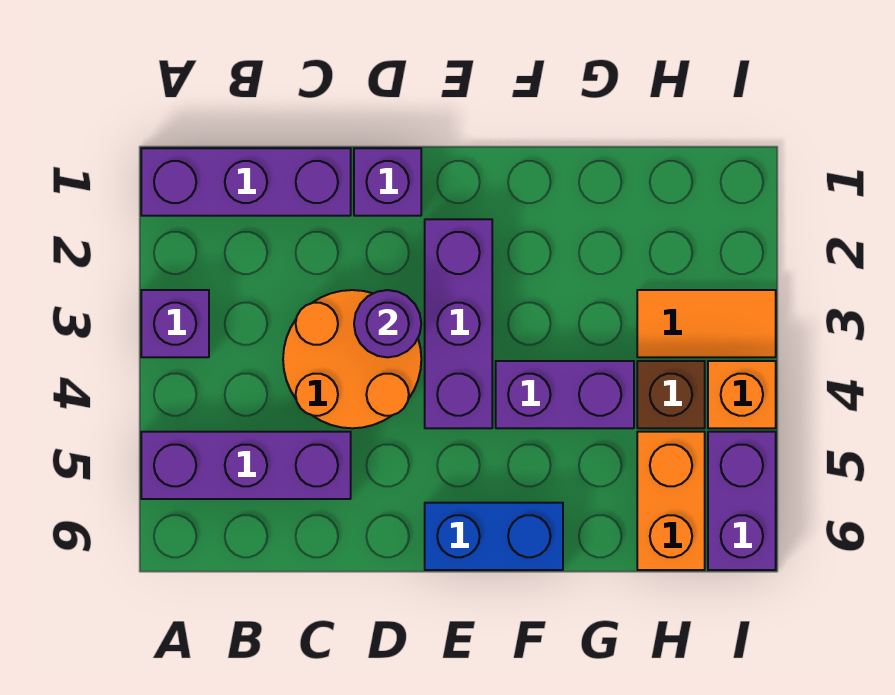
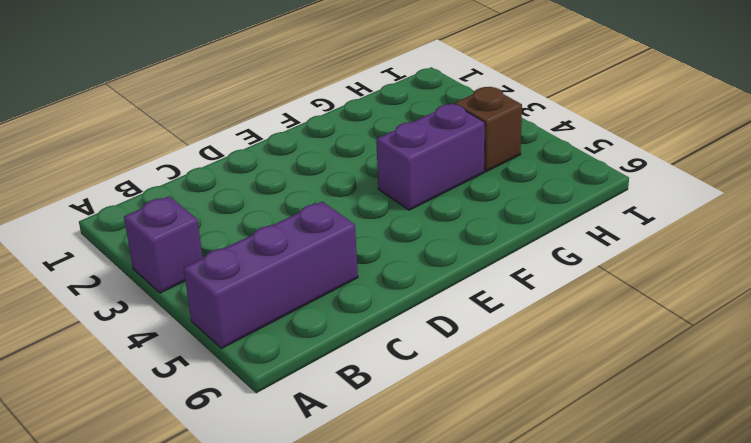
none -> purple 1x3 brick [141,148,351,216]
none -> orange 2x2 round brick [283,290,421,428]
none -> purple 1x1 brick [354,148,421,216]

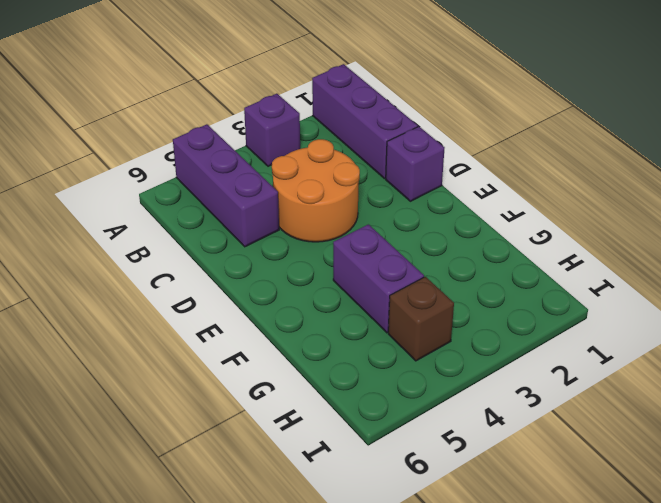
none -> purple 1x3 brick [425,219,492,428]
none -> blue 1x2 brick [425,503,563,570]
none -> orange 1x2 tile [637,290,776,357]

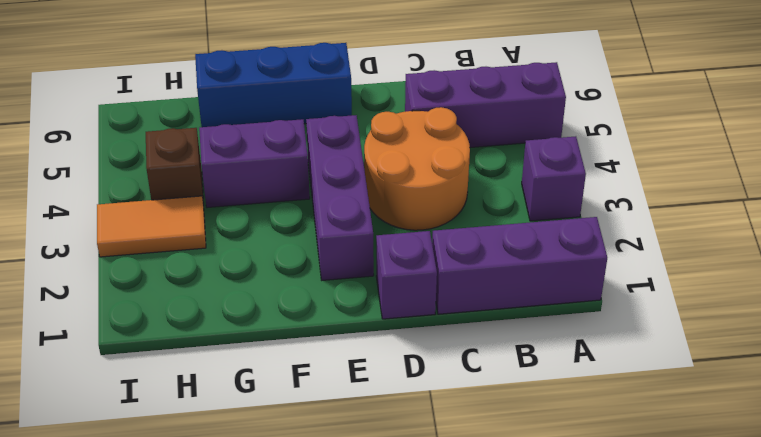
blue 1x3 brick [195,43,352,127] -> blue 1x2 brick [425,503,563,570]
none -> orange 1x2 brick [637,432,705,570]
none -> orange 1x1 brick [708,361,776,428]
none -> purple 1x2 brick [708,432,776,570]

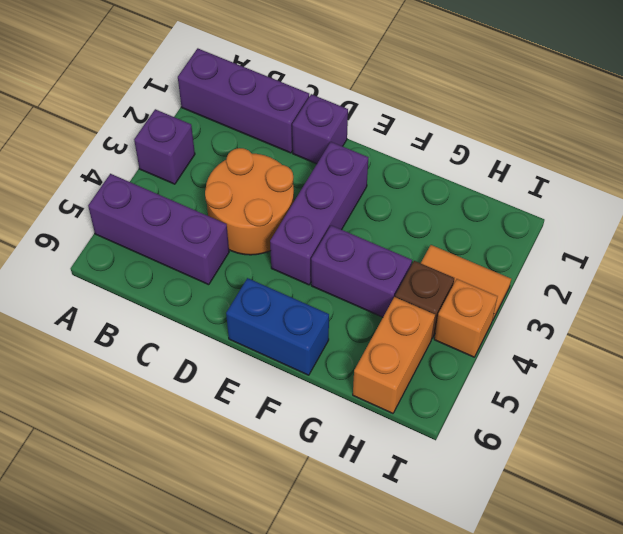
none -> purple 1x2 brick [708,432,776,570]
none -> purple 1x1 round brick [354,290,421,357]

